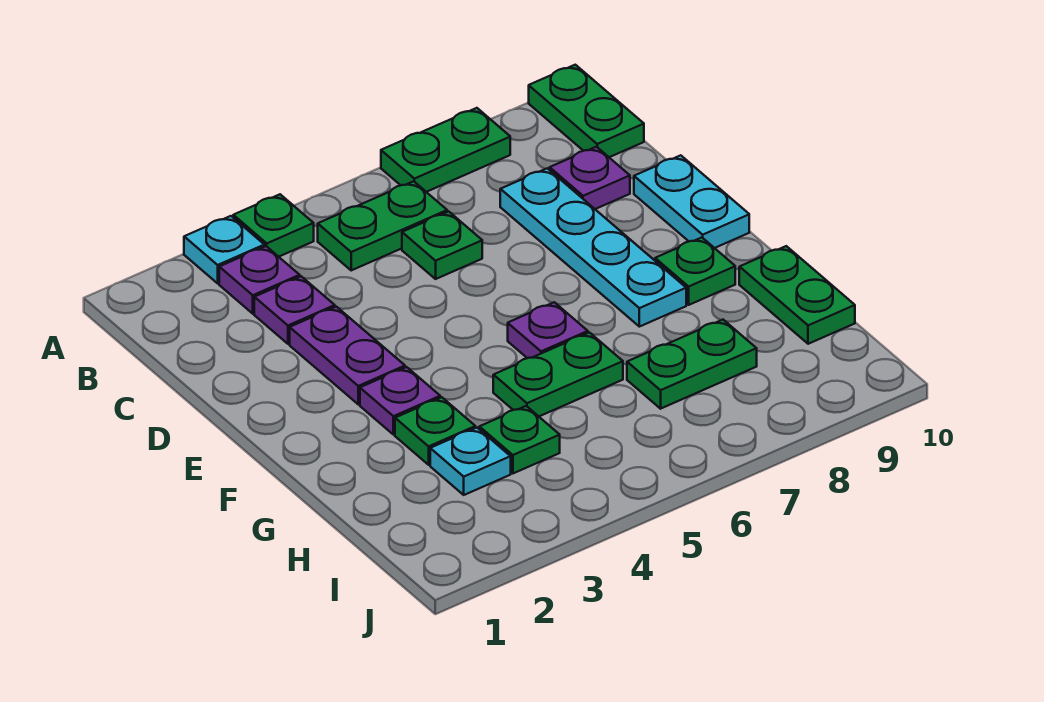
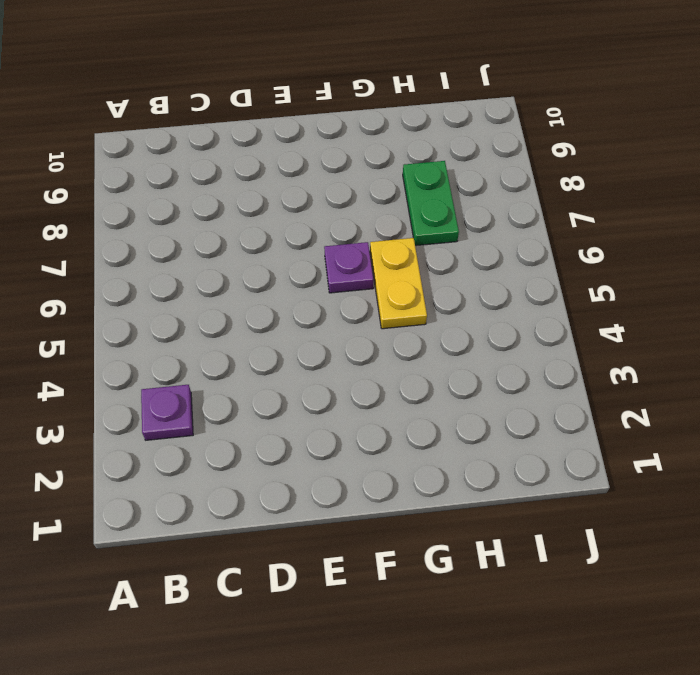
yellow 1x2 plate [370,238,427,329] -> green 1x2 plate [493,333,623,416]
none -> cyan 1x1 plate [184,216,264,283]
none -> green 1x1 plate [233,194,314,257]
none -> green 1x2 plate [381,108,510,192]

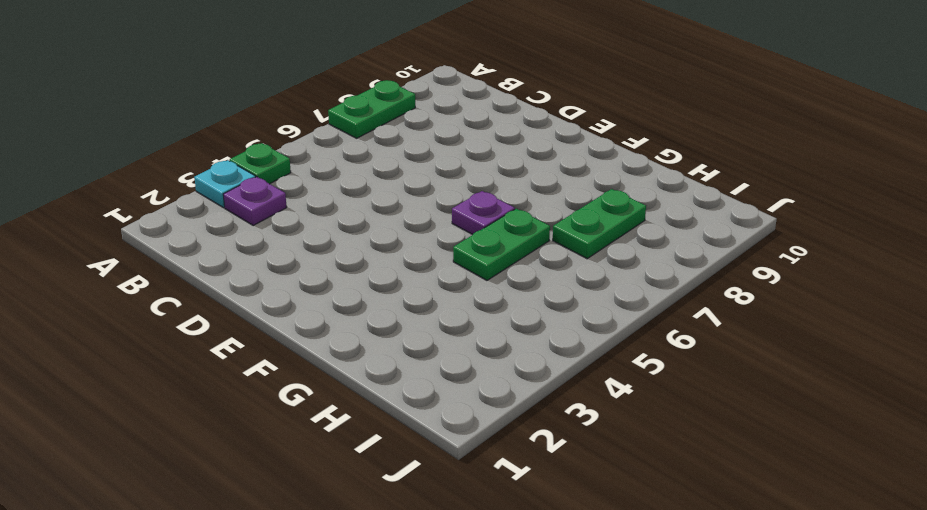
none -> green 1x2 plate [529,65,644,157]
none -> green 1x2 plate [318,181,447,270]
none -> purple 1x1 plate [254,276,335,344]

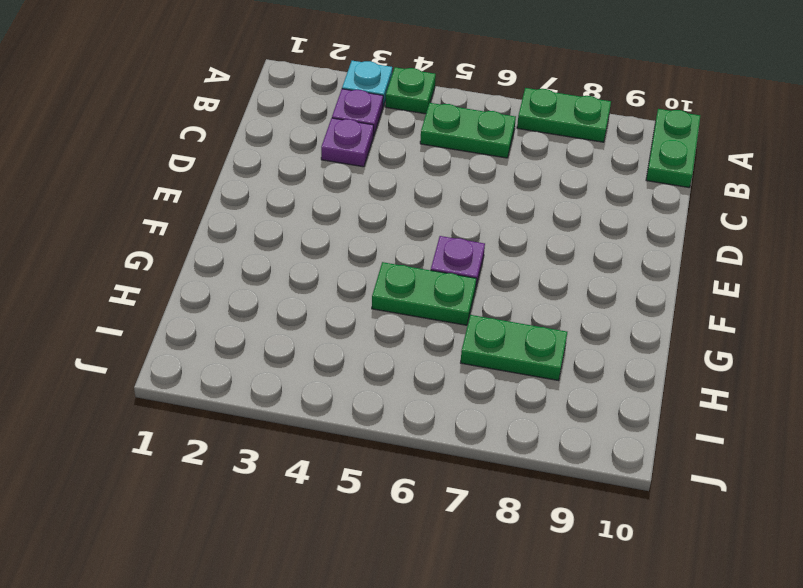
none -> green 1x1 plate [402,212,482,279]
none -> cyan 1x4 plate [500,168,686,327]
none -> purple 1x1 plate [550,147,630,209]

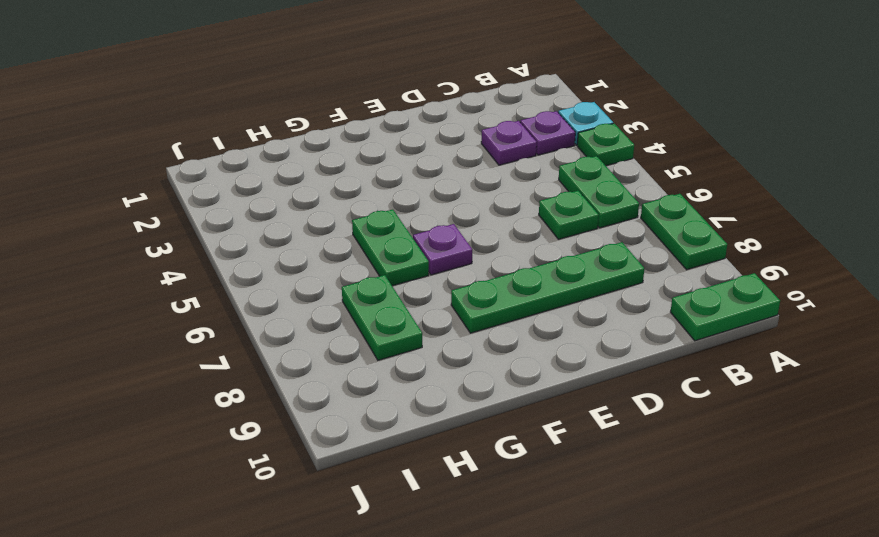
green 1x4 plate [451,242,644,333] -> cyan 1x4 plate [500,168,686,327]
none -> purple 1x1 plate [550,147,630,209]
none -> purple 1x2 plate [290,307,405,404]
none -> cyan 1x2 plate [634,155,749,248]

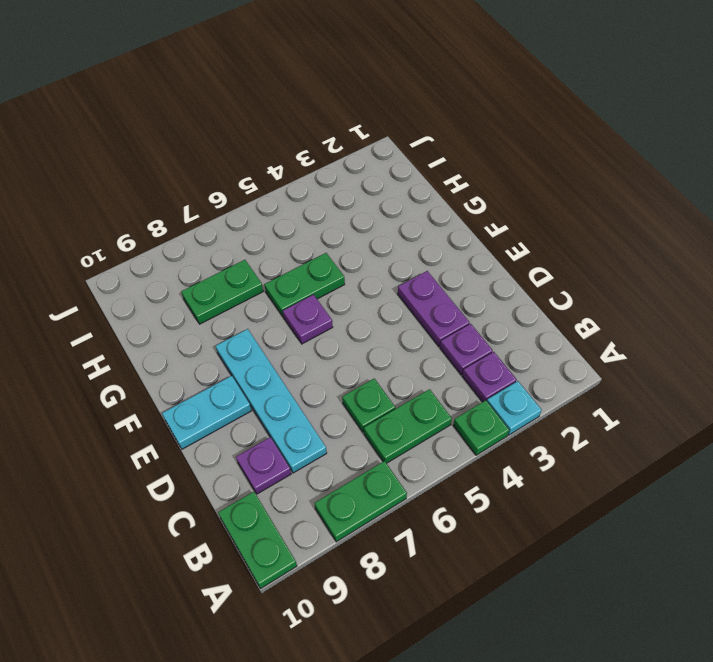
cyan 1x2 plate [162,376,252,449] -> cyan 1x2 plate turned to [634,155,749,248]
none -> purple 1x1 plate [360,367,440,435]
none -> green 1x1 plate [655,238,735,305]
none -> green 1x1 plate [395,397,475,465]

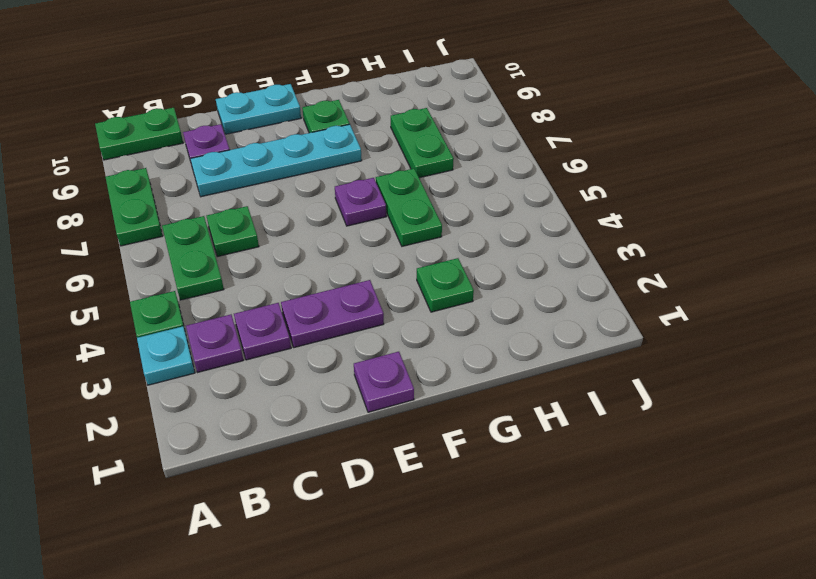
purple 1x1 plate [354,352,414,412] -> purple 1x1 plate moved to [360,367,440,435]
none -> green 1x2 plate [739,246,855,344]
none -> cyan 1x1 plate [430,428,511,495]
none -> green 1x1 plate [479,406,560,473]

